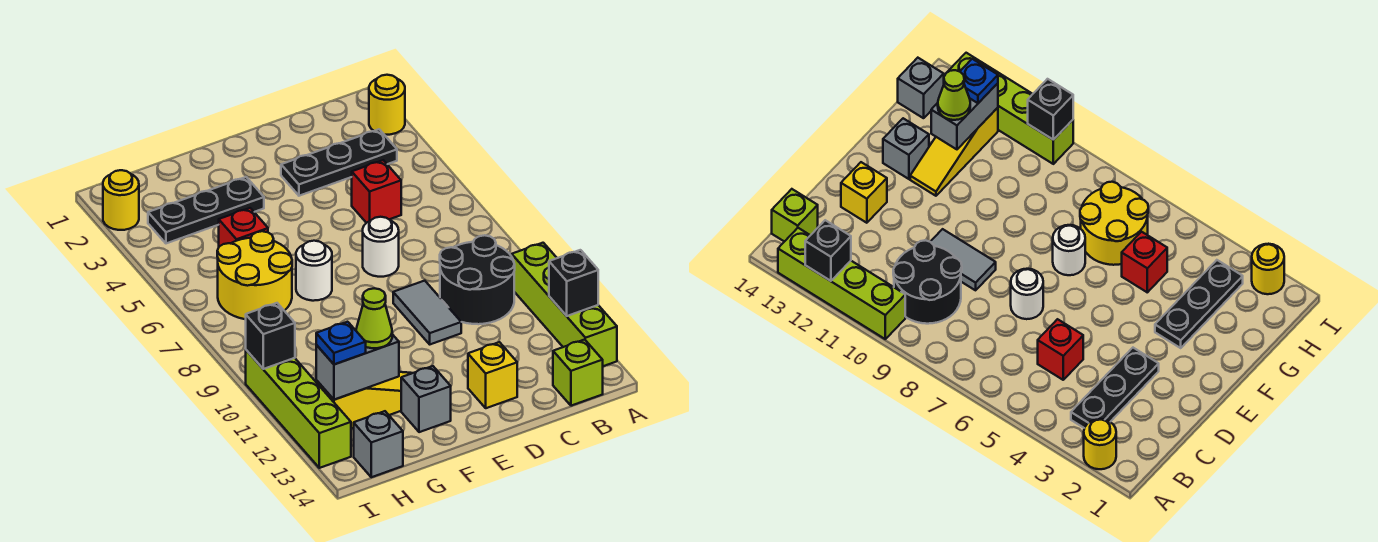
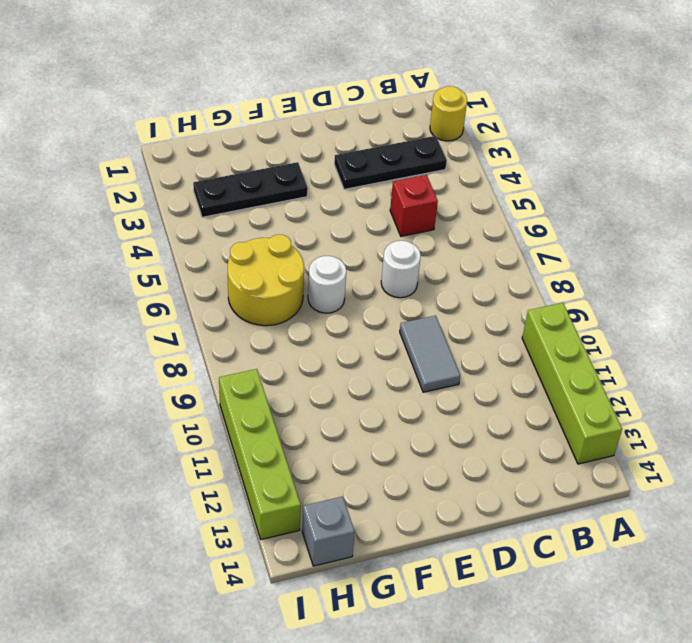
none -> black 2x2 round brick [440,235,515,324]
none -> lime 1x1 brick [553,340,603,406]
none -> yellow 1x1 brick [468,342,517,408]

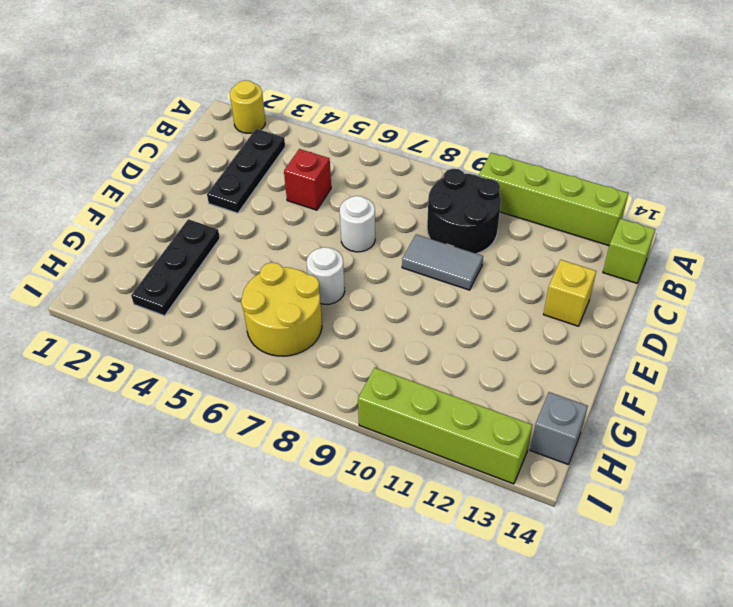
none -> yellow 1x3 slope [316,372,412,429]
none -> grey 1x1 brick [401,366,451,432]
none -> red 1x1 brick [219,208,268,247]

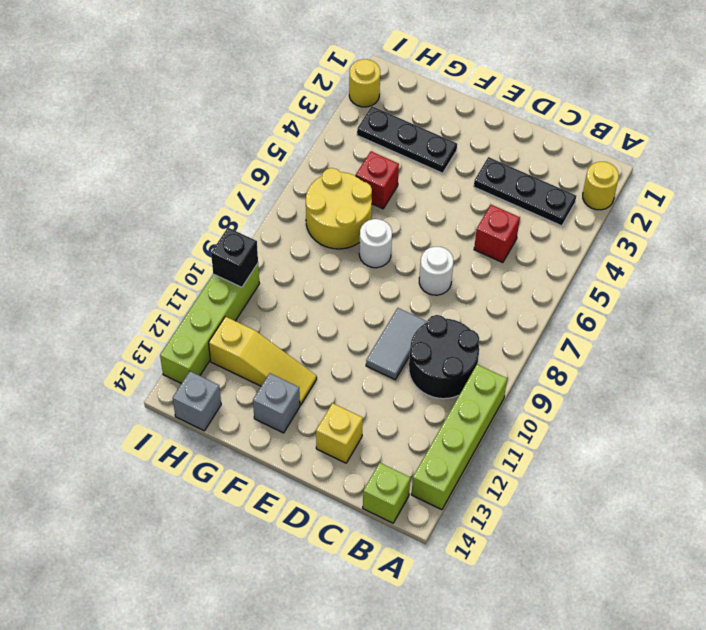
none -> black 1x1 brick [549,250,598,316]
none -> grey 1x2 brick [316,334,399,400]
none -> lime 1x1 cone [356,288,392,348]

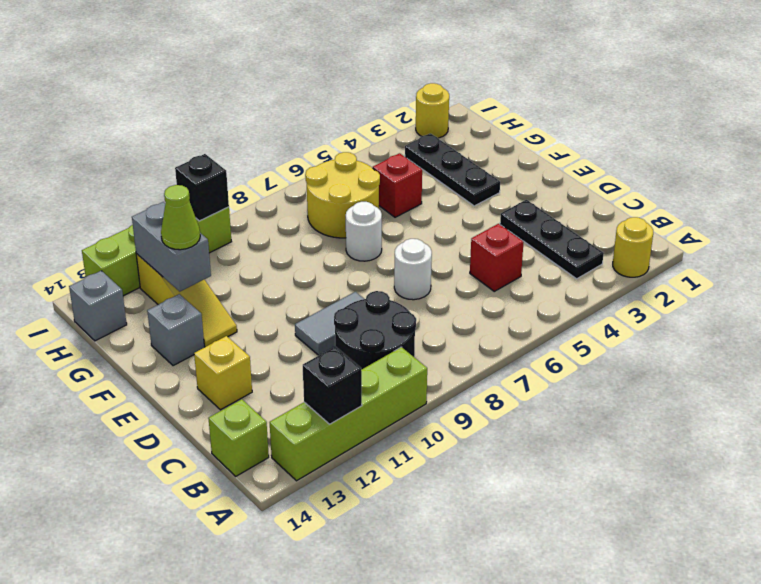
none -> blue 1x1 plate [316,322,366,364]

